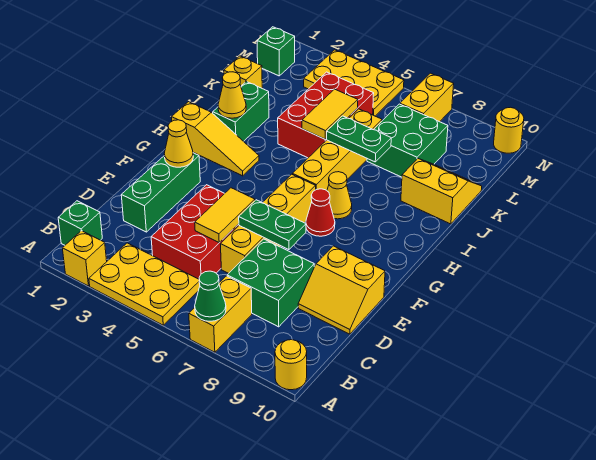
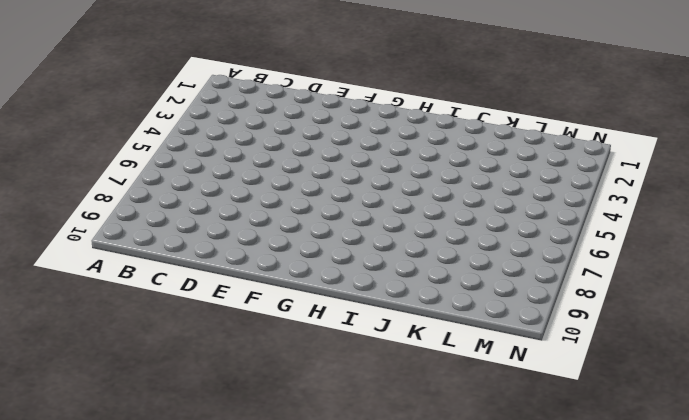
none -> yellow 1x1 brick [62,231,107,286]
none -> yellow 2x3 plate [89,243,200,325]
none -> yellow 1x2 brick [189,276,252,352]
none -> yellow 1x1 round brick [275,340,307,390]

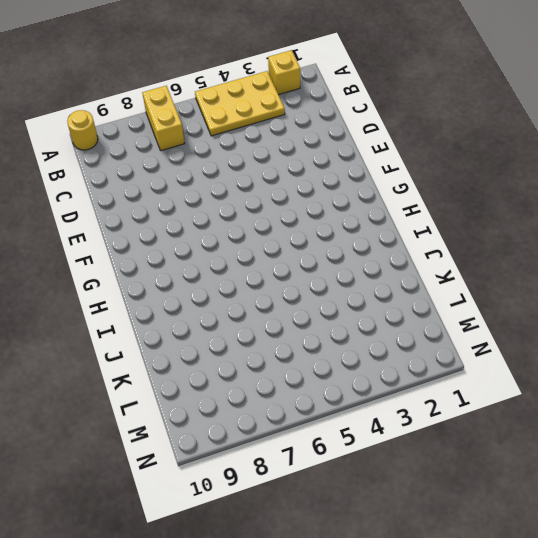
none -> green 1x1 brick [58,201,102,245]
none -> red 2x3 brick [151,185,239,279]
none -> green 2x2 brick [227,239,314,327]
none -> green 1x3 brick [121,153,200,232]

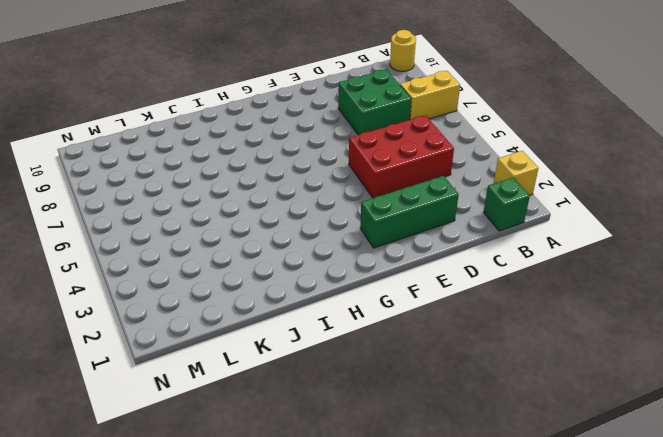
none -> yellow 2x3 plate [89,243,200,325]
none -> yellow 1x4 brick [221,174,316,273]
none -> yellow 2x2 slope [298,246,385,334]
none -> red 1x1 cone [306,189,335,236]

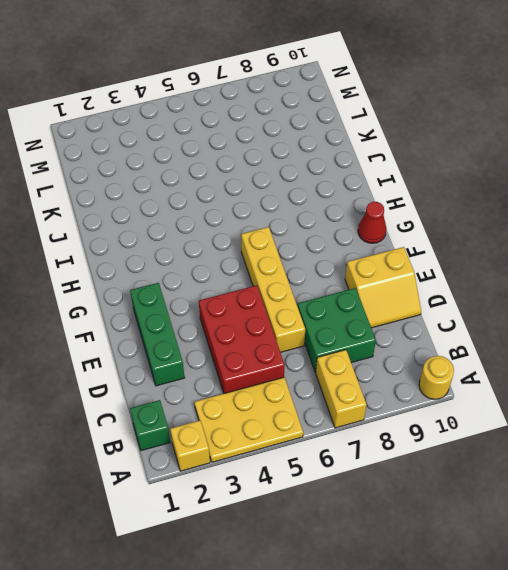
red 1x1 cone [358,202,387,243] -> red 1x1 cone moved to [306,189,335,236]
none -> yellow 1x3 slope [172,102,259,176]
none -> yellow 1x4 brick [292,109,382,190]
none -> yellow 1x1 cone [327,172,352,219]
none -> green 1x2 brick [213,81,269,141]

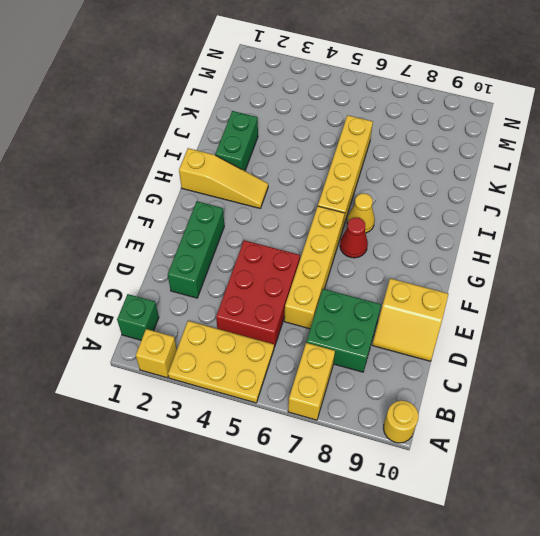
none -> red 2x3 brick [278,72,374,158]
none -> yellow 2x2 slope [401,159,482,224]
none -> yellow 1x1 brick [224,56,262,88]
none -> green 2x2 brick [367,104,448,177]

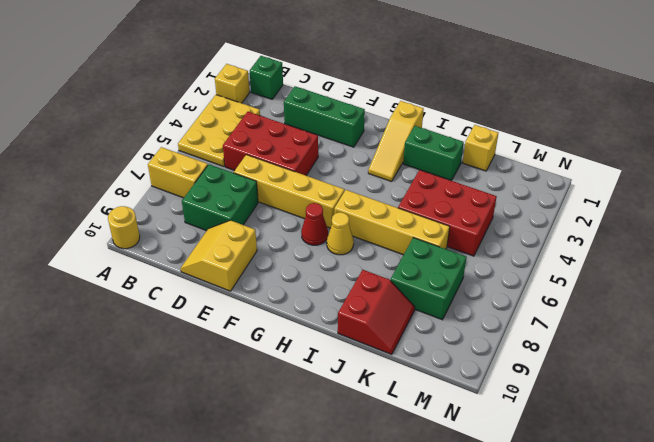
red 2x2 slope [338,270,415,354] -> yellow 2x2 slope [401,159,482,224]
none -> green 1x1 brick [257,27,295,76]
none -> yellow 2x3 plate [304,50,404,116]
none -> yellow 1x2 brick [400,73,454,122]
none -> yellow 1x1 round brick [494,107,524,153]

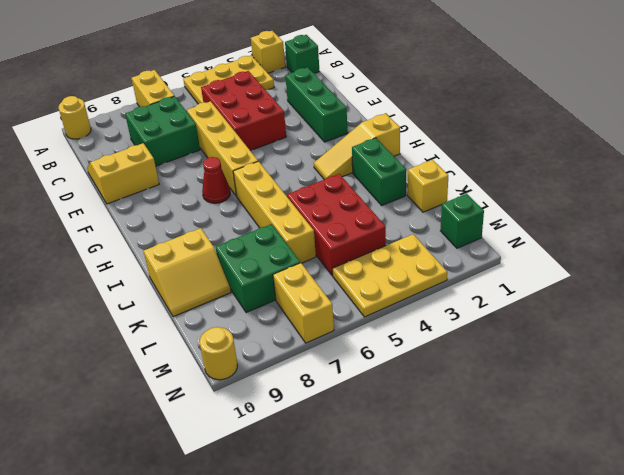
none -> yellow 1x1 cone [327,172,352,219]
none -> green 1x1 cone [195,271,226,321]
none -> yellow 1x2 tile [195,188,255,242]
none -> green 1x2 plate [239,200,306,250]

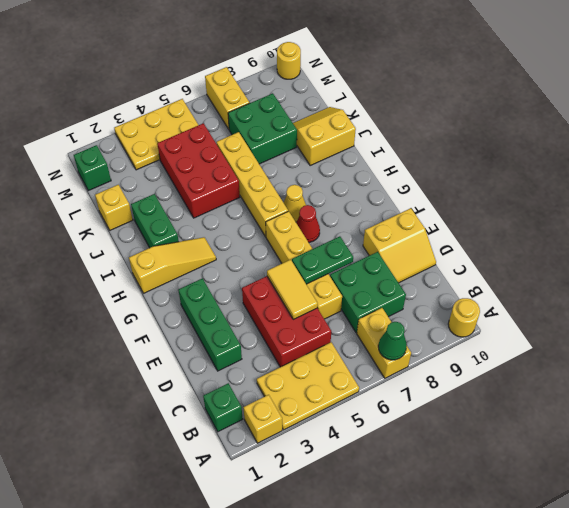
none -> yellow 1x1 cone [164,120,193,167]
none -> yellow 1x1 cone [218,72,246,118]
none -> yellow 1x2 tile [302,89,358,139]
none -> green 1x2 plate [326,116,391,162]

